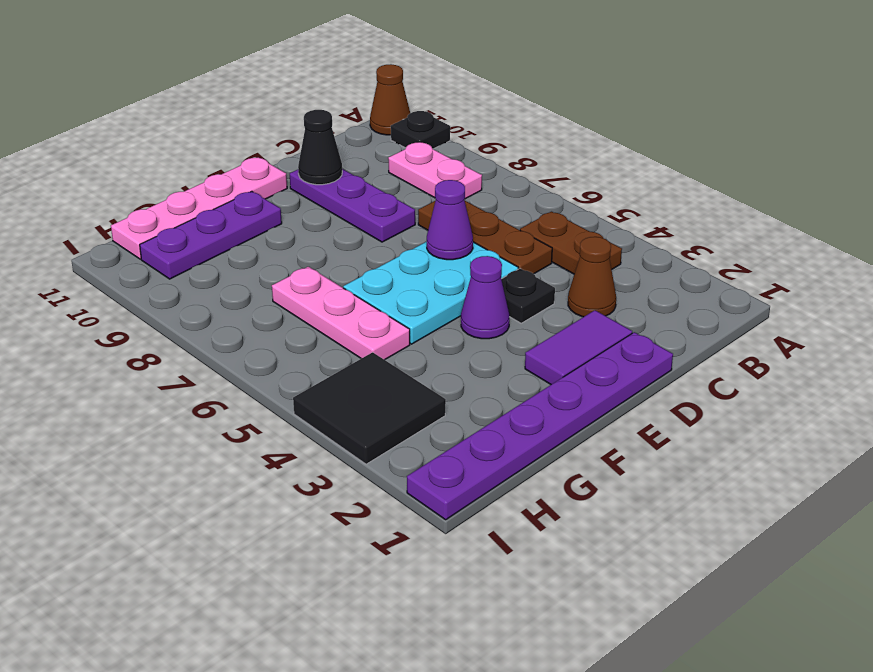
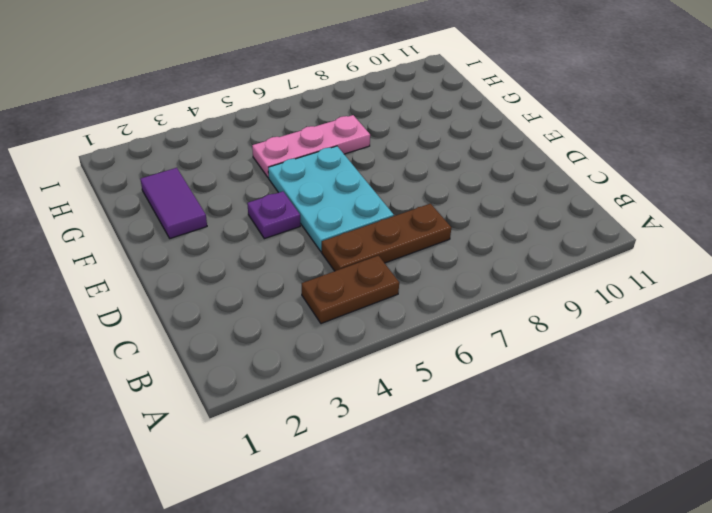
purple 1x1 plate [247,191,300,239] -> purple 1x1 cone [461,256,509,339]
purple 1x2 tile [140,168,207,238] -> purple 1x2 tile moved to [525,310,632,385]
none -> black 1x1 plate [391,111,450,149]
none -> brown 1x1 cone [370,64,410,135]
none -> pink 1x2 plate [388,142,482,199]

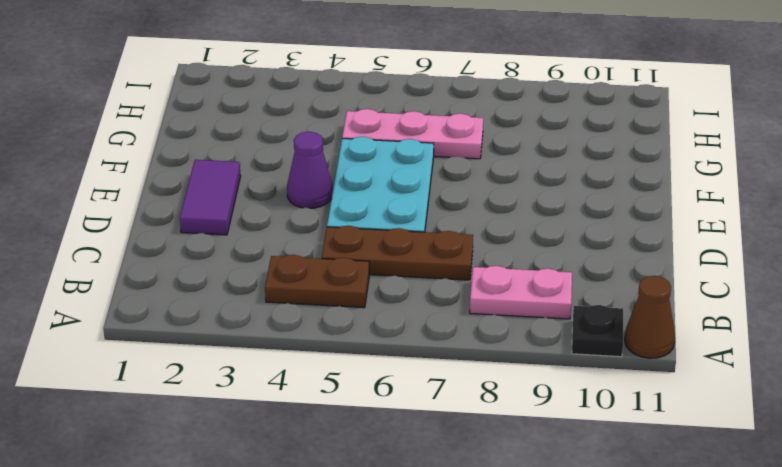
none -> brown 1x1 cone [568,237,616,317]
none -> purple 1x6 plate [407,332,673,520]
none -> black 1x1 plate [501,268,555,323]

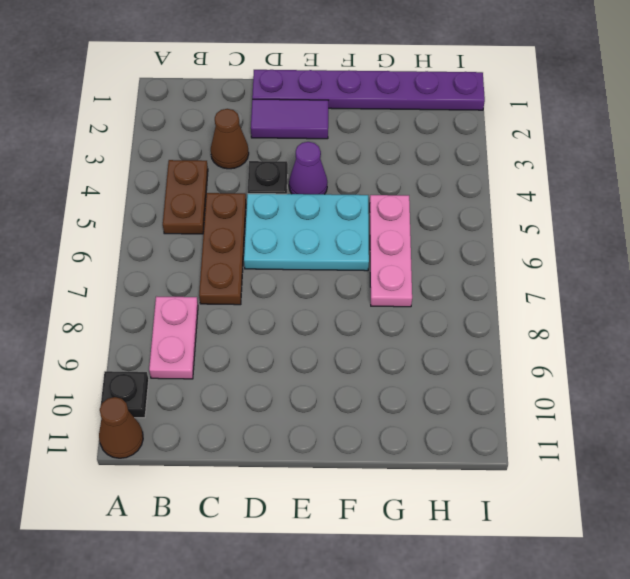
none -> purple 1x3 plate [290,169,415,242]
none -> pink 1x4 plate [111,157,287,259]
none -> purple 1x3 plate [140,191,282,279]

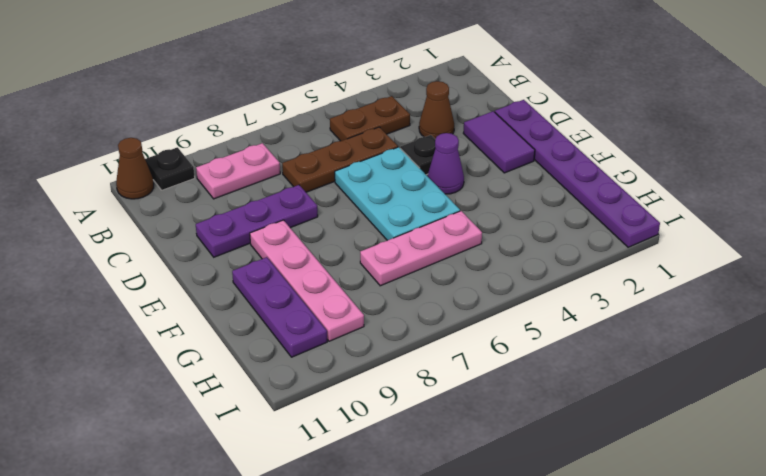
pink 1x4 plate [250,220,364,341] -> pink 1x4 plate moved to [111,157,287,259]
none -> black 2x2 tile [293,352,446,464]
none -> purple 1x1 cone [427,180,473,260]
none -> black 1x1 cone [298,110,342,185]

